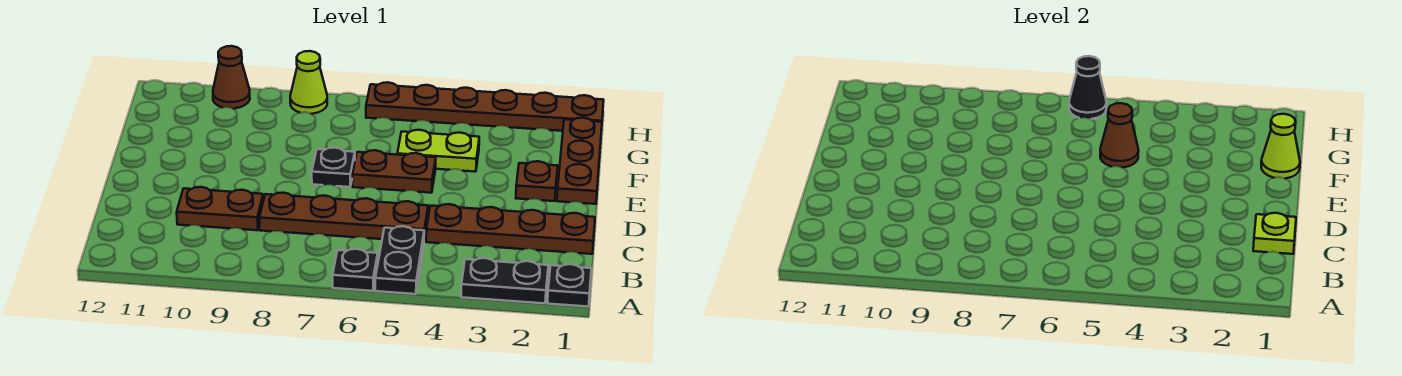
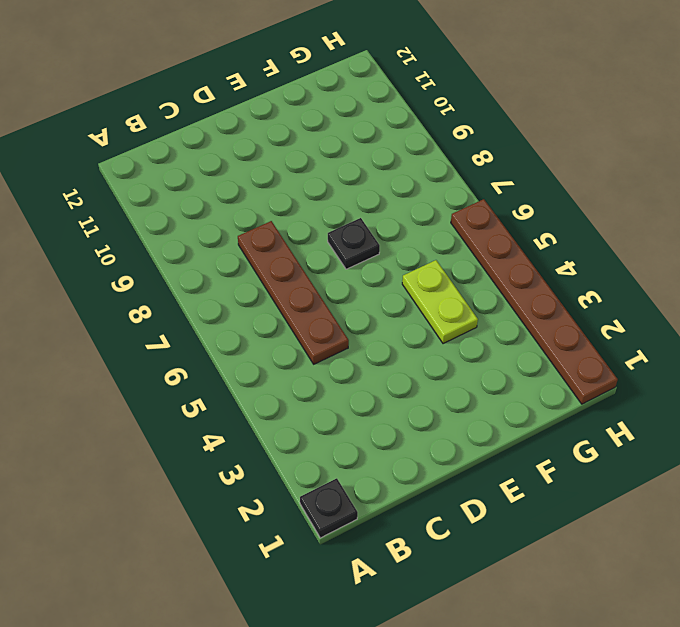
none -> black 1x2 plate [461,258,548,303]
none -> black 1x2 plate [375,226,424,294]
none -> black 1x1 plate [333,249,378,291]

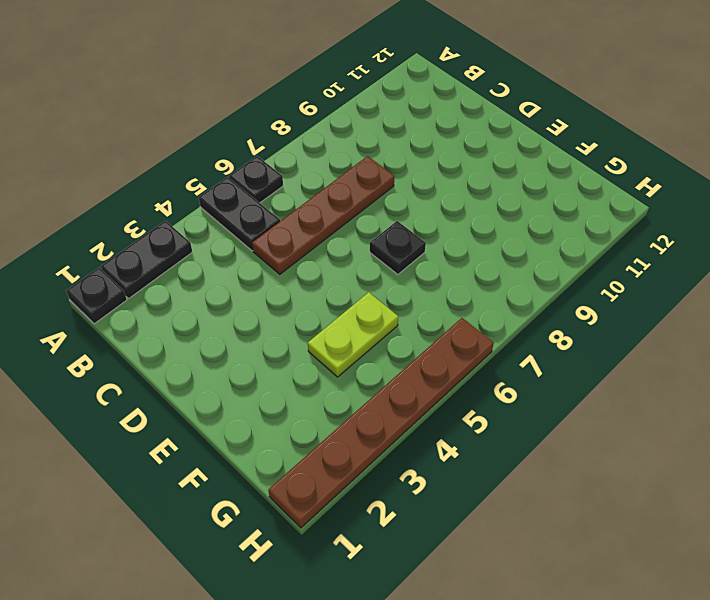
none -> brown 1x4 plate [426,204,595,254]
none -> brown 1x2 plate [177,187,263,230]
none -> brown 1x3 plate [557,118,602,204]

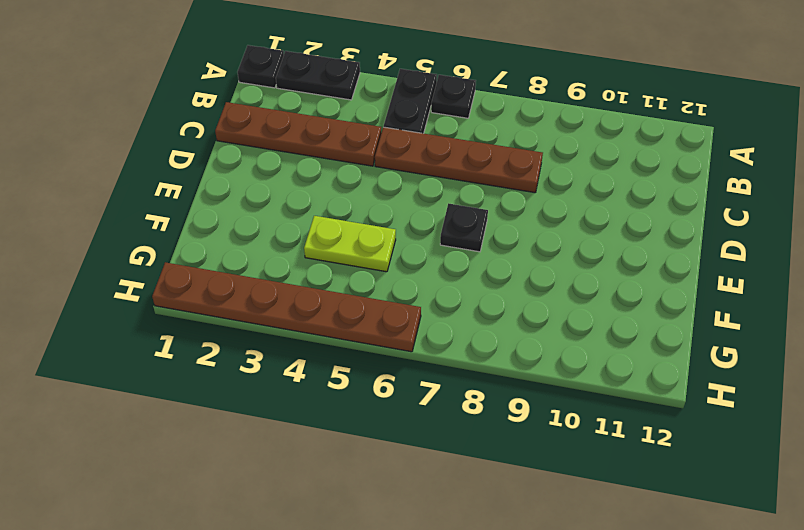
none -> brown 1x2 plate [177,187,263,230]
none -> brown 1x3 plate [557,118,602,204]
none -> brown 1x1 plate [516,161,558,201]

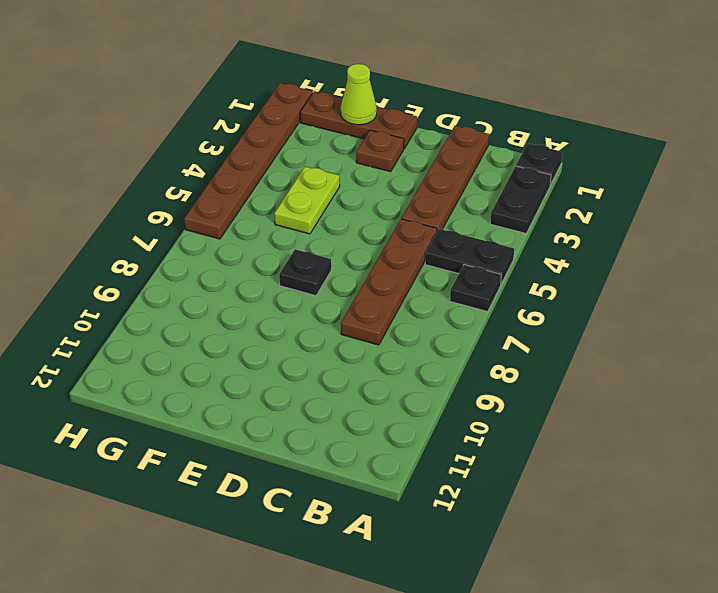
none -> brown 1x2 plate [177,187,263,230]
none -> brown 1x2 plate [352,150,436,193]
none -> lime 1x1 cone [290,51,327,114]

